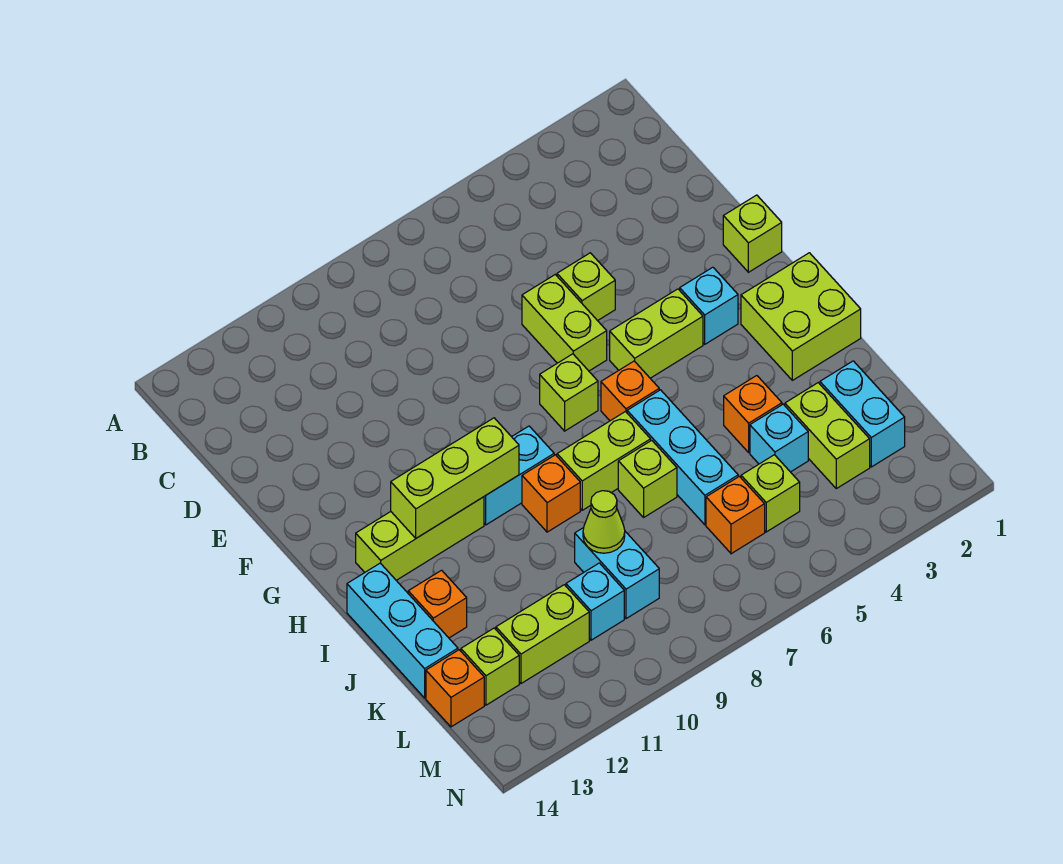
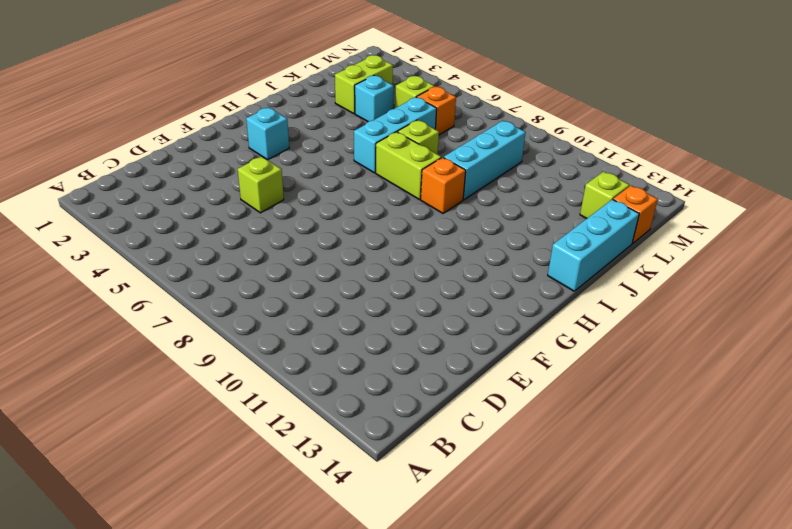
cyan 1x3 brick [444,121,526,200] -> cyan 1x2 brick [575,528,659,619]
none -> lime 1x2 brick [522,275,607,371]
none -> lime 1x1 brick [723,195,782,272]
none -> lime 1x2 brick [610,289,703,378]

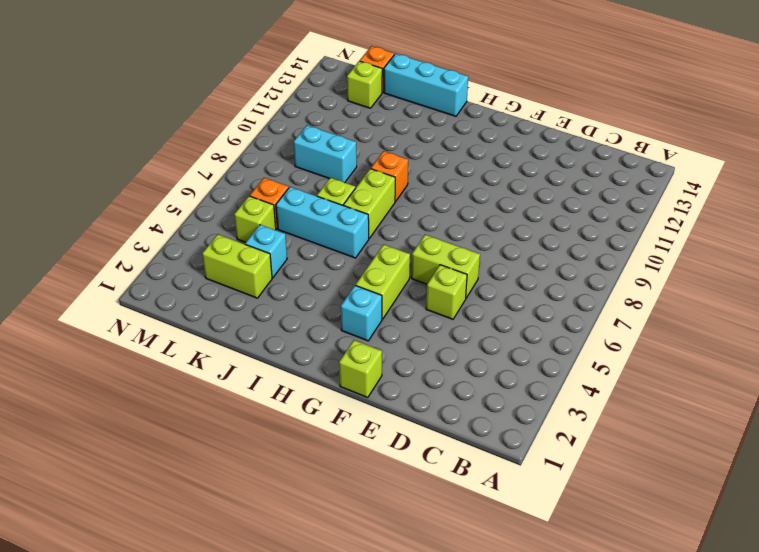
none -> lime 1x1 brick [540,354,598,431]
none -> lime 2x2 brick [741,253,861,380]
none -> orange 1x1 brick [601,361,659,421]

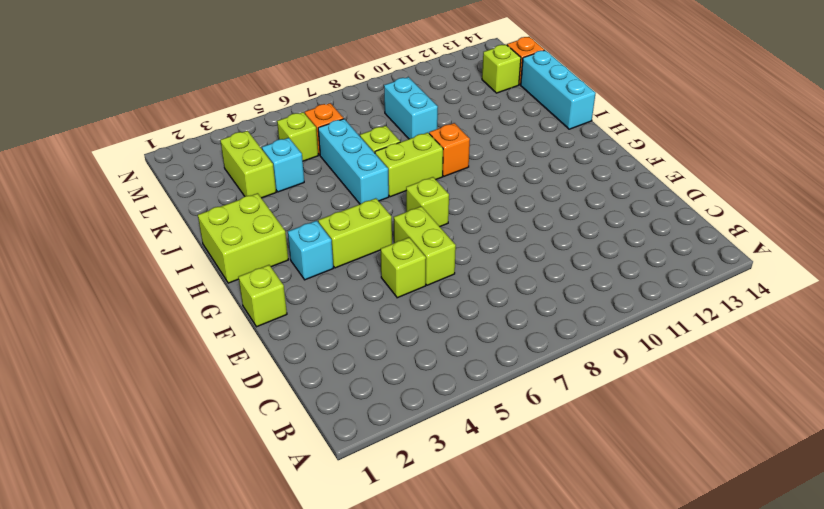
none -> orange 1x1 brick [601,361,659,421]
none -> cyan 1x2 brick [484,426,554,525]
none -> lime 1x3 brick [356,497,484,580]

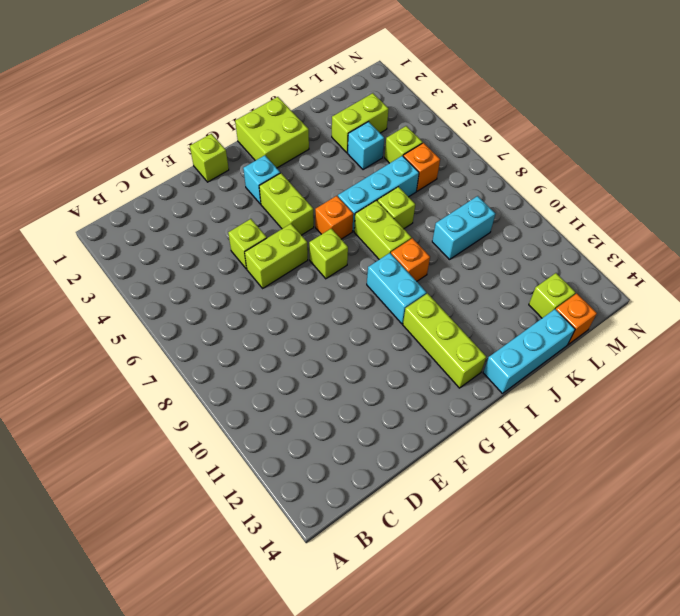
none -> orange 1x1 brick [724,376,782,452]
none -> orange 1x1 brick [408,570,467,638]
none -> cyan 1x2 brick [820,361,905,467]

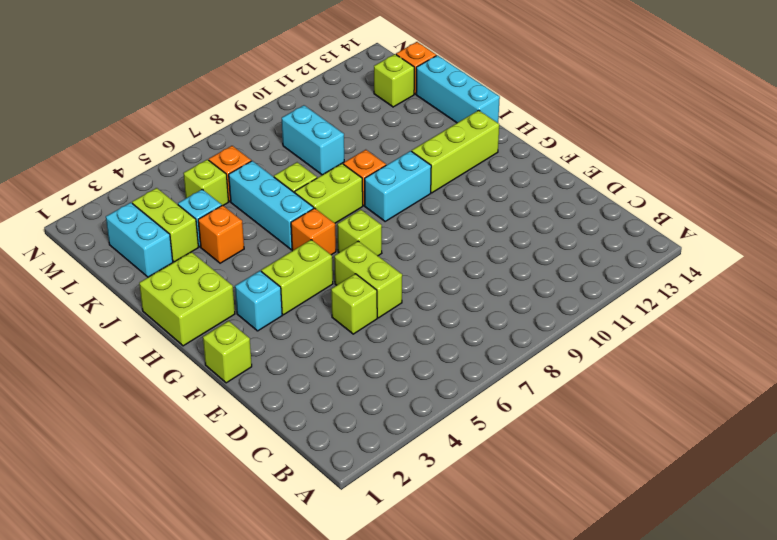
none -> orange 1x1 brick [408,570,467,638]
none -> cyan 1x1 brick [566,563,624,640]
none -> lime 1x2 brick [496,585,589,683]

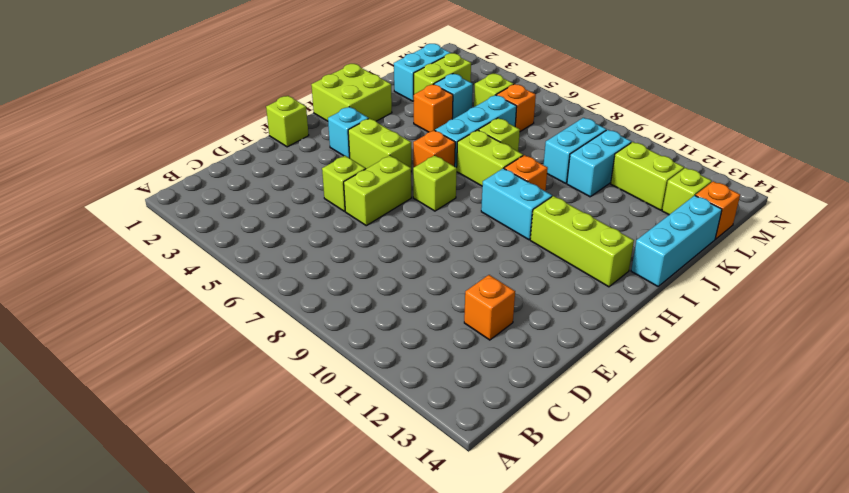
orange 1x1 brick [464,275,515,340] -> orange 1x1 brick moved to [408,570,467,638]
cyan 1x2 brick [567,130,632,197] -> cyan 1x1 brick [566,563,624,640]
none -> lime 1x3 brick [391,418,519,538]
none -> lime 1x1 cone [583,491,625,553]

